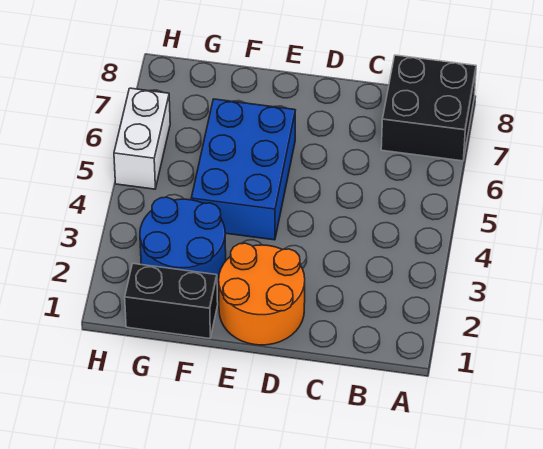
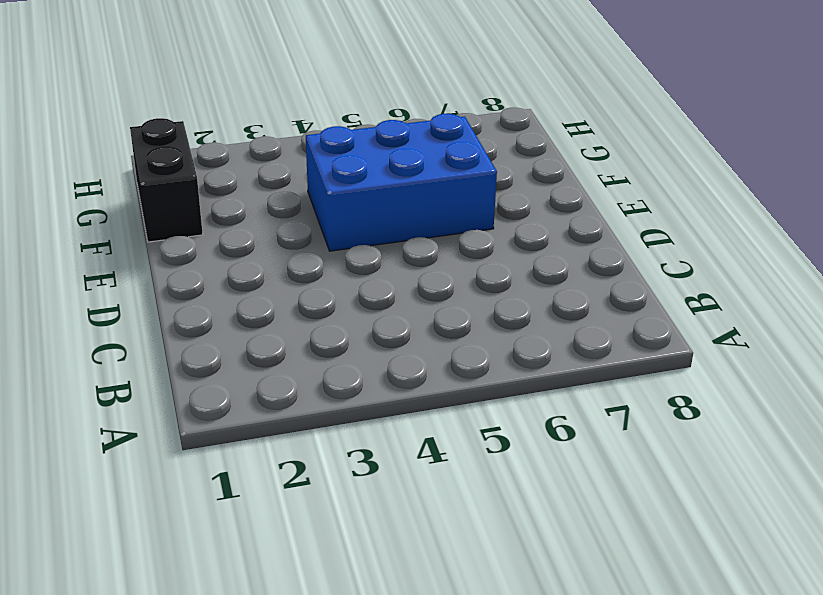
none -> black 2x2 brick [381,55,476,161]
none -> orange 2x2 round brick [219,243,305,345]

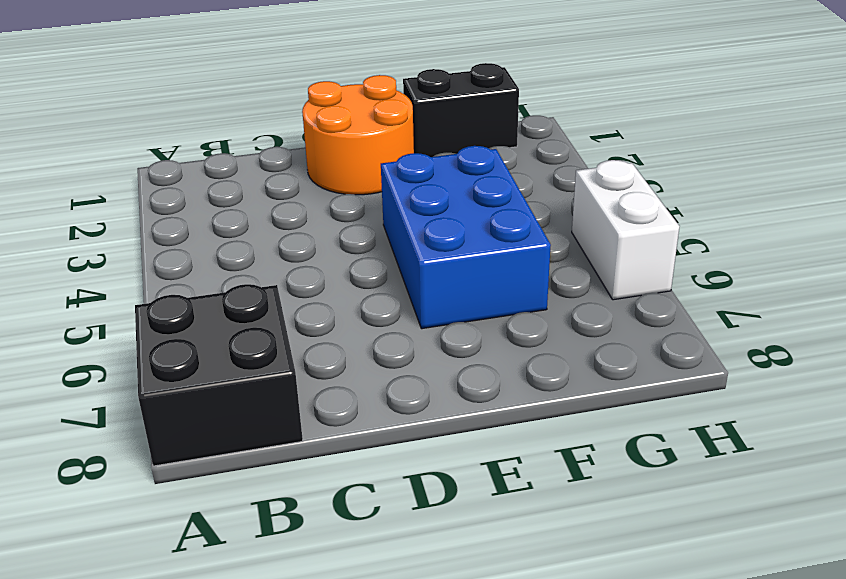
none -> blue 2x2 round brick [140,197,226,284]

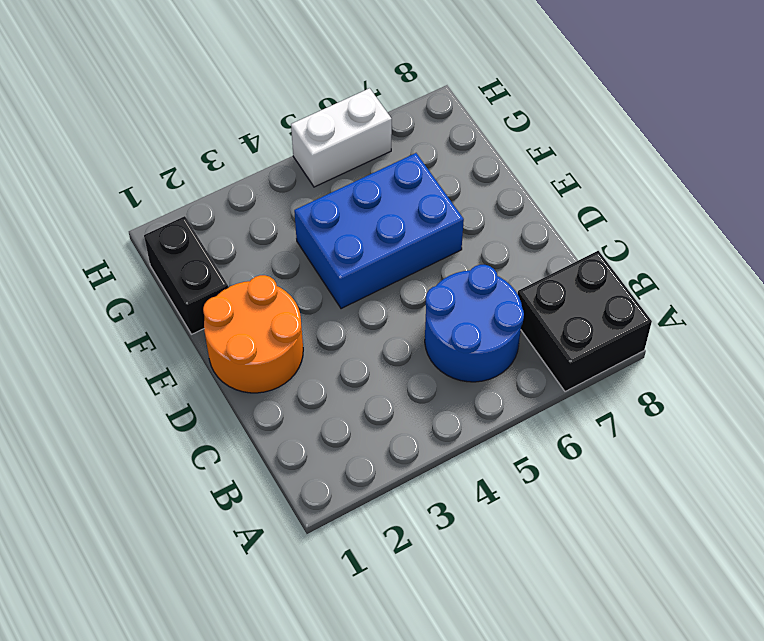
blue 2x2 round brick [425,265,524,382] -> blue 2x2 round brick moved to [140,197,226,284]

